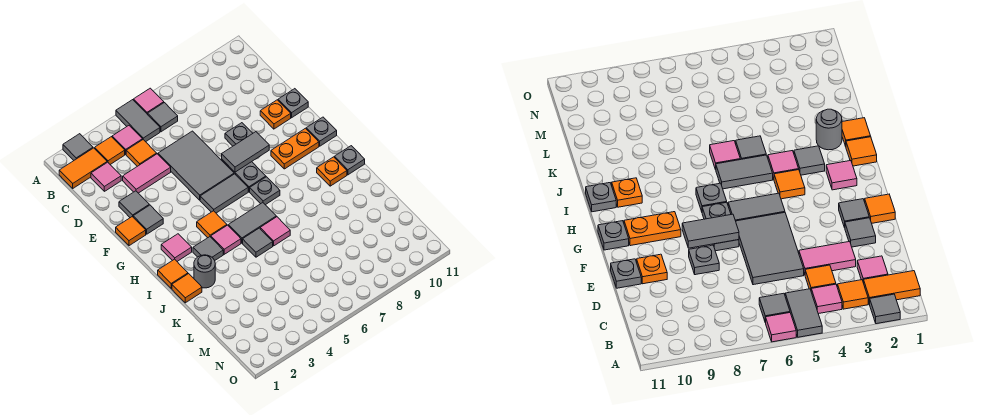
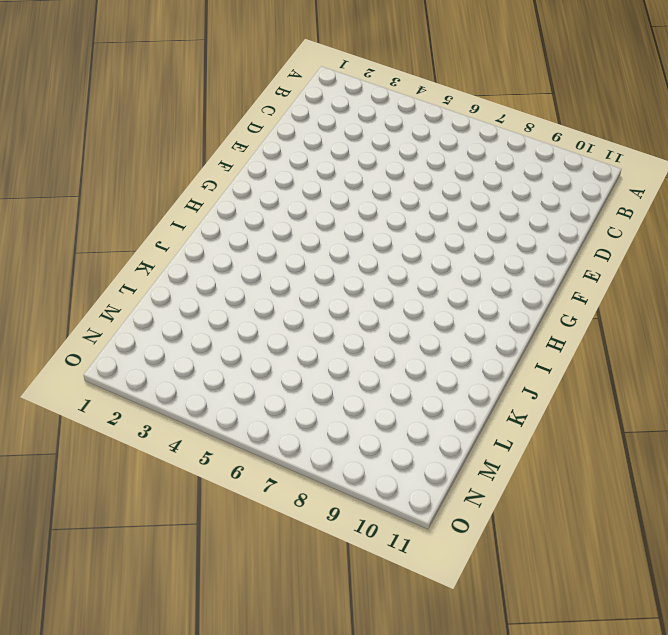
none -> grey 1x1 tile [63,134,93,160]
none -> grey 1x2 tile [116,100,160,142]
none -> pink 1x1 tile [134,88,164,114]
none -> orange 1x2 tile [59,148,107,188]

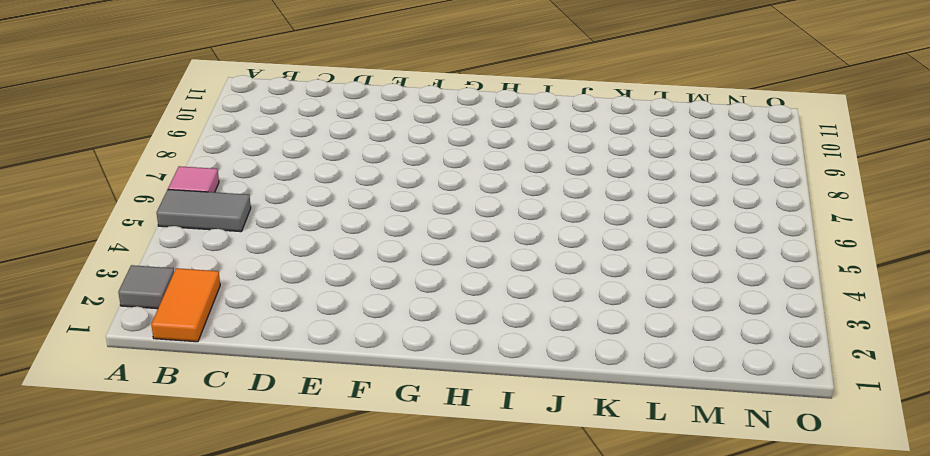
none -> orange 1x1 tile [95,137,125,164]
none -> pink 1x1 tile [112,126,142,154]
none -> grey 1x1 tile [148,103,178,132]
none -> pink 1x1 tile [91,162,121,191]

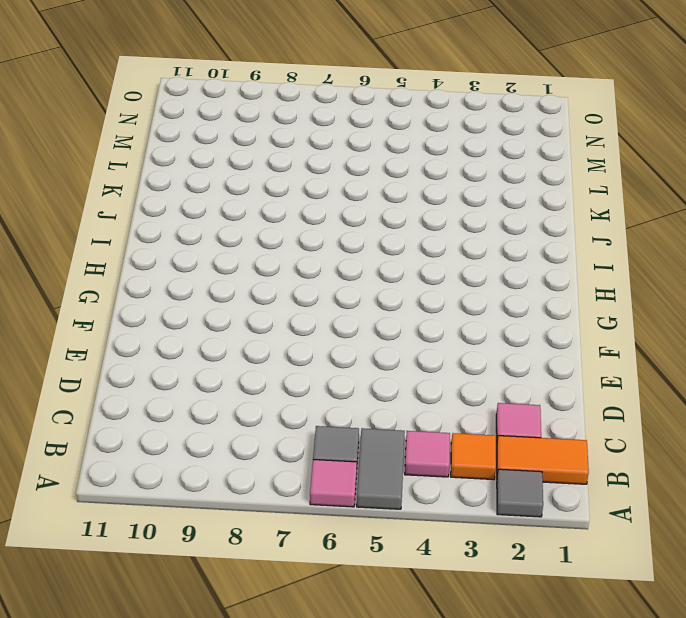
none -> orange 1x1 tile [126,140,157,166]
none -> pink 1x2 tile [123,154,171,193]
none -> grey 2x3 tile [158,131,234,200]
none -> grey 1x1 tile [119,191,149,218]

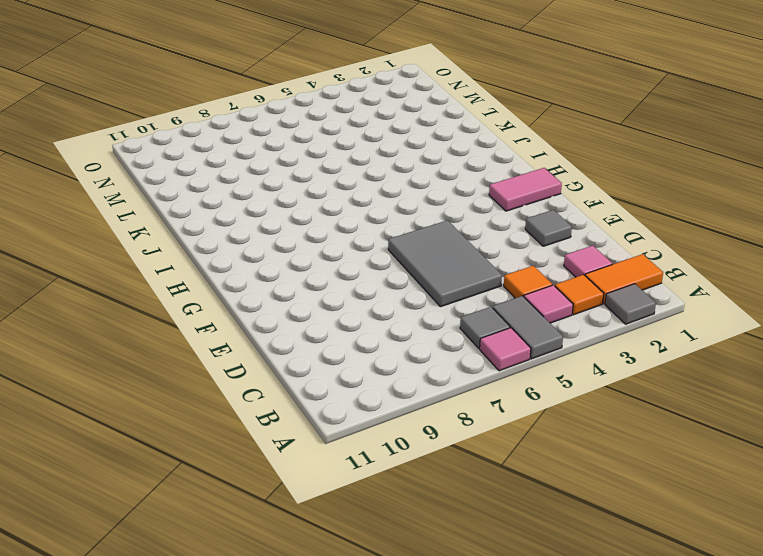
pink 1x2 tile [489,168,562,211] -> pink 1x2 tile moved to [123,154,171,193]
none -> grey 1x1 plate [225,123,253,146]
none -> orange 1x1 plate [260,100,291,129]
none -> grey 1x1 plate [278,89,308,118]
none -> orange 1x1 tile [116,216,146,246]

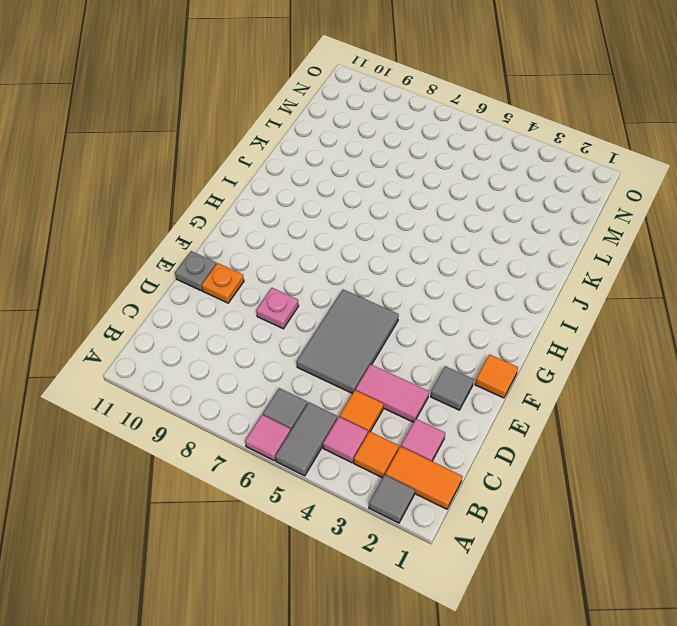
pink 1x1 plate [256,288,299,329] -> grey 1x1 plate [225,123,253,146]
none -> grey 1x1 tile [133,205,163,234]
none -> grey 1x2 plate [222,160,266,192]
none -> grey 1x2 tile [200,174,248,213]
none -> orange 1x2 plate [271,128,319,169]

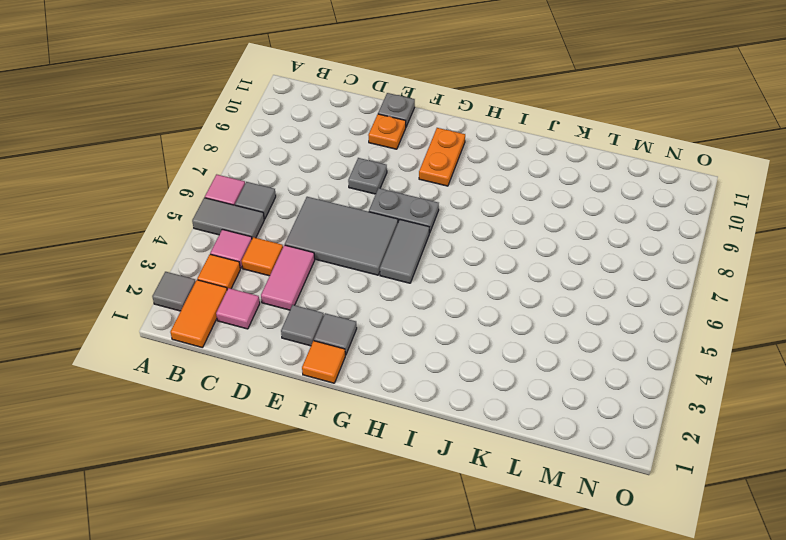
none -> grey 1x1 plate [306,117,337,146]
none -> pink 1x1 tile [161,234,192,261]
none -> orange 1x1 tile [197,211,227,238]
none -> grey 1x1 plate [250,177,280,205]

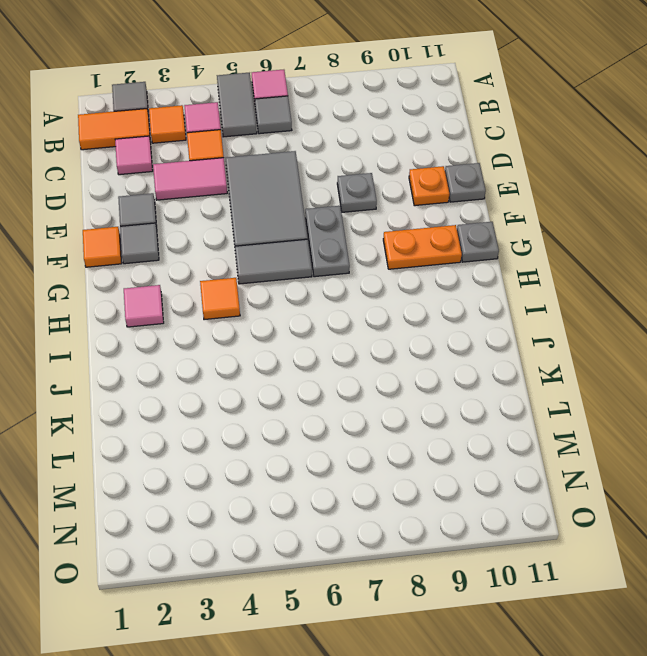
none -> grey 1x1 plate [250,177,280,205]
none -> orange 1x1 tile [158,259,188,288]
none -> grey 1x1 tile [193,237,223,260]
none -> pink 1x1 tile [211,225,241,254]

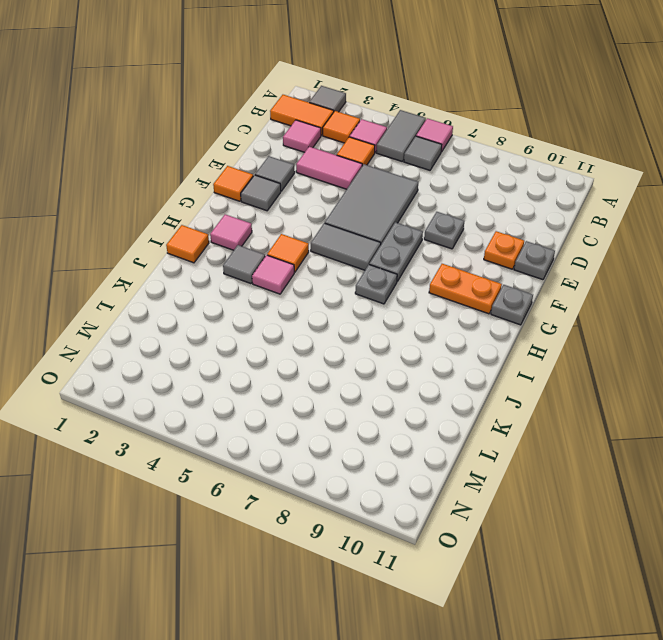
none -> grey 1x2 tile [228,203,276,243]
none -> orange 1x1 plate [317,157,347,186]
none -> grey 1x1 plate [334,146,365,175]
none -> orange 1x1 tile [172,274,202,303]

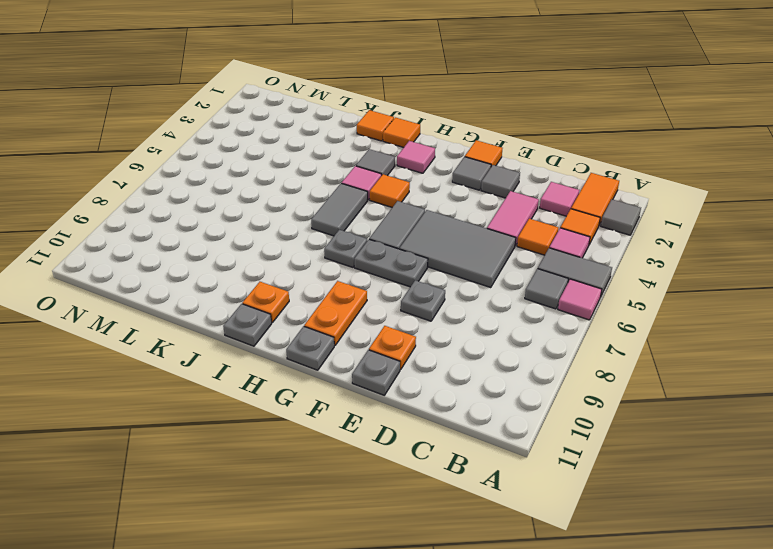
none -> grey 1x1 round brick [194,255,215,288]
none -> grey 1x1 tile [243,228,273,257]
none -> pink 1x1 tile [260,217,290,246]
none -> grey 1x2 tile [222,132,269,172]

